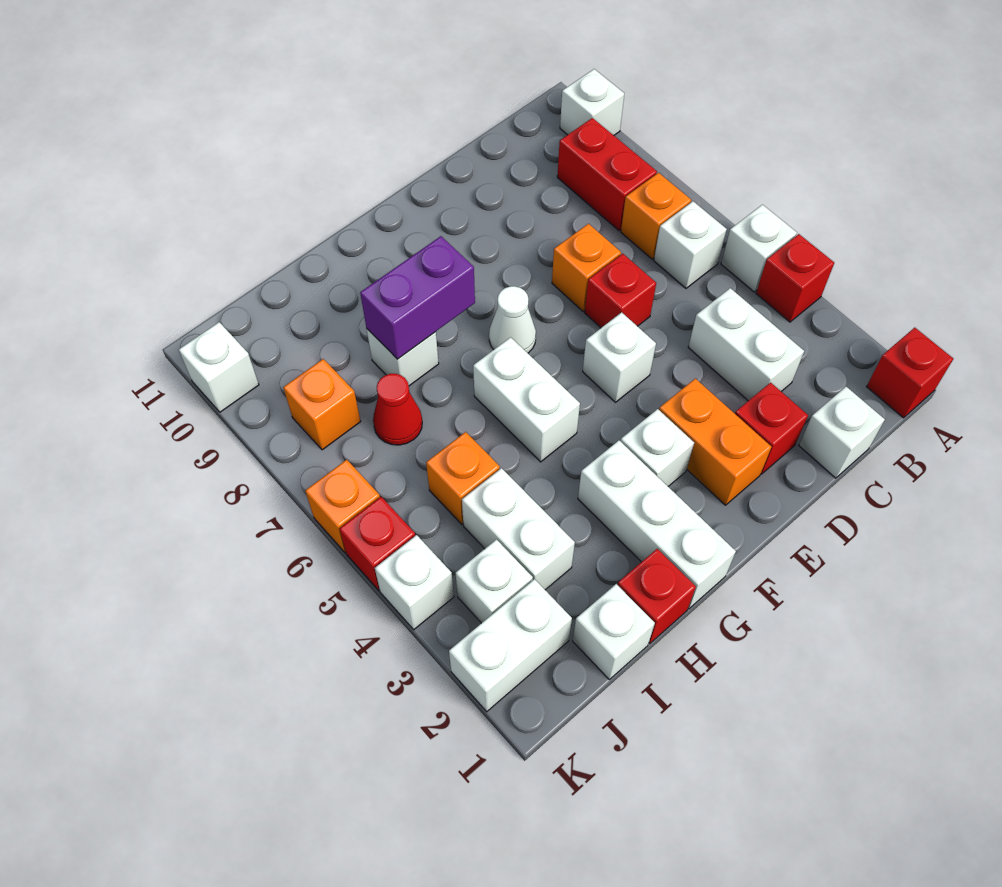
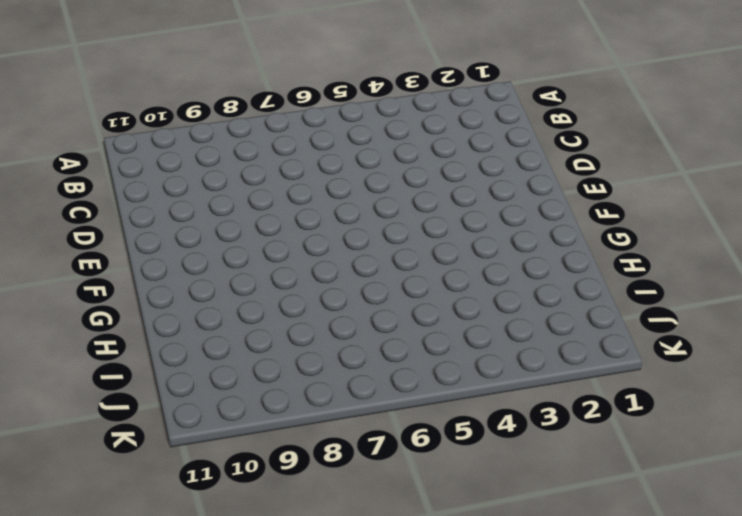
none -> red 1x1 brick [867,328,953,418]
none -> red 1x1 brick [756,234,834,322]
none -> white 1x1 brick [721,205,797,292]
none -> white 1x1 brick [560,69,624,135]

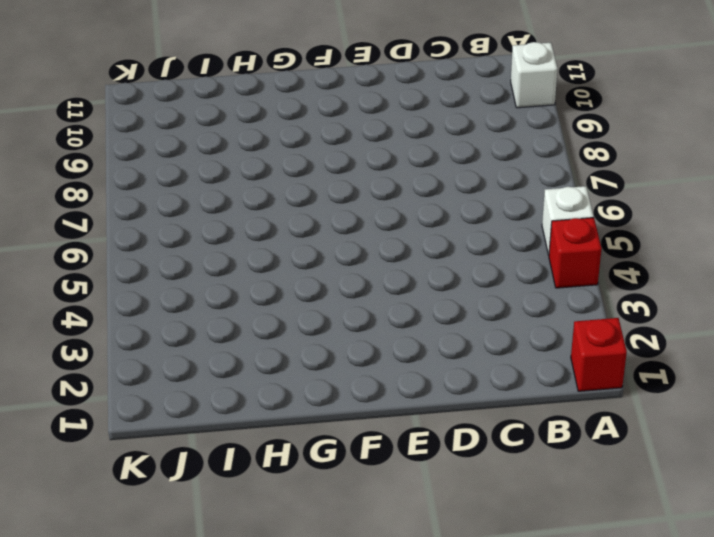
none -> white 1x1 brick [654,201,727,288]
none -> orange 1x1 brick [621,173,691,259]
none -> red 1x2 brick [557,118,657,231]
none -> white 1x1 brick [799,387,885,478]

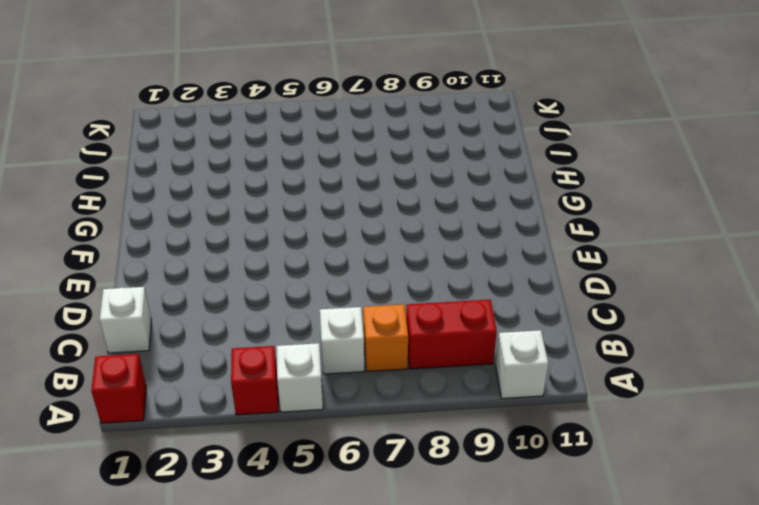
none -> white 1x2 brick [688,288,804,401]
none -> red 1x1 brick [735,383,808,474]
none -> red 1x1 brick [585,254,656,328]
none -> orange 1x1 brick [552,224,621,311]

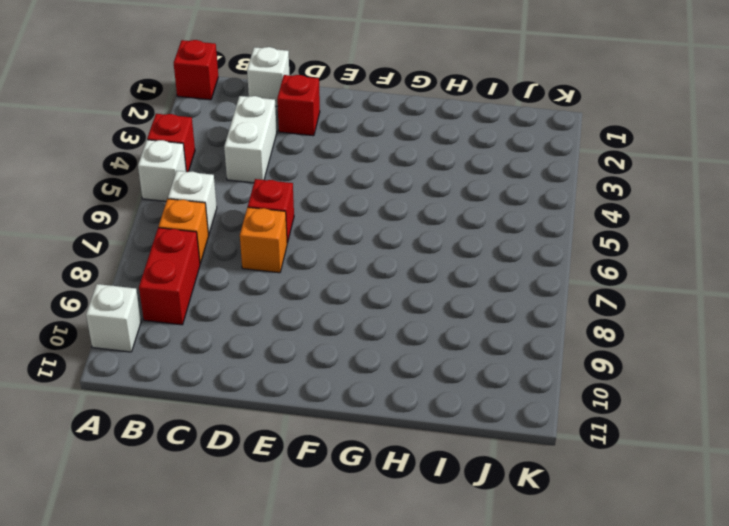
none -> orange 1x2 brick [659,379,771,505]
none -> white 1x1 brick [583,312,656,402]
none -> white 1x1 brick [621,409,694,486]
none -> white 1x1 cone [489,286,536,353]

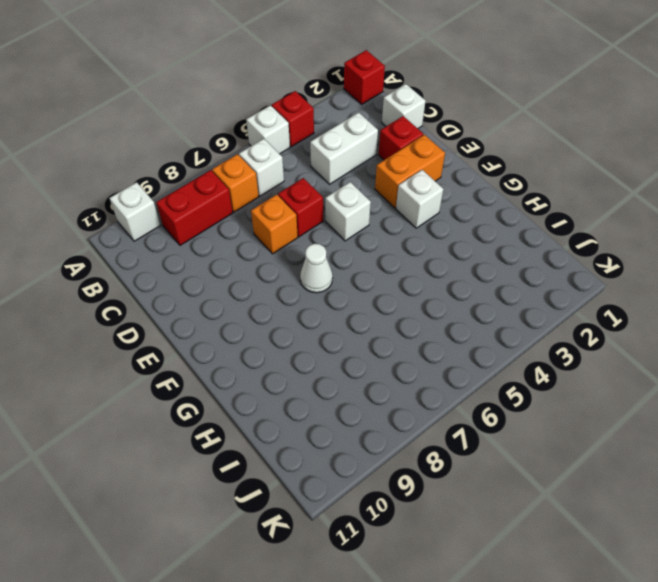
none -> white 1x3 brick [578,441,736,609]
none -> white 1x2 brick [473,337,580,462]
none -> red 1x1 brick [618,549,696,644]
none -> white 1x1 brick [367,329,439,386]

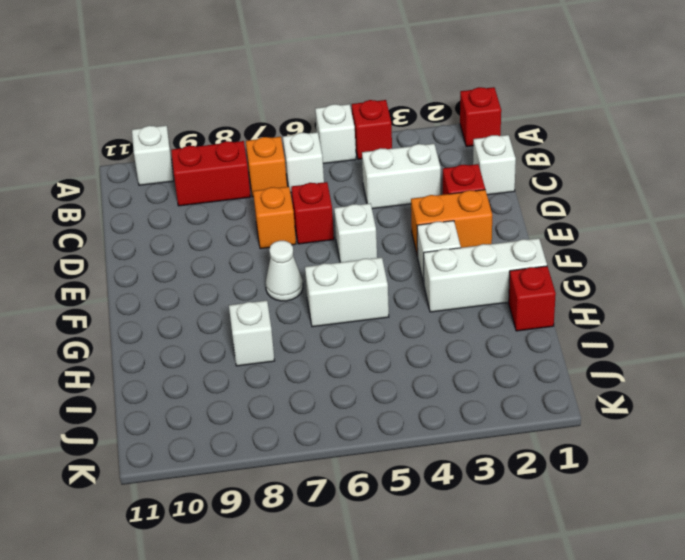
none -> white 1x1 brick [573,584,655,679]
none -> white 1x2 brick [462,468,575,590]
none -> orange 1x1 brick [426,432,500,524]
none -> red 1x1 cone [373,374,422,445]

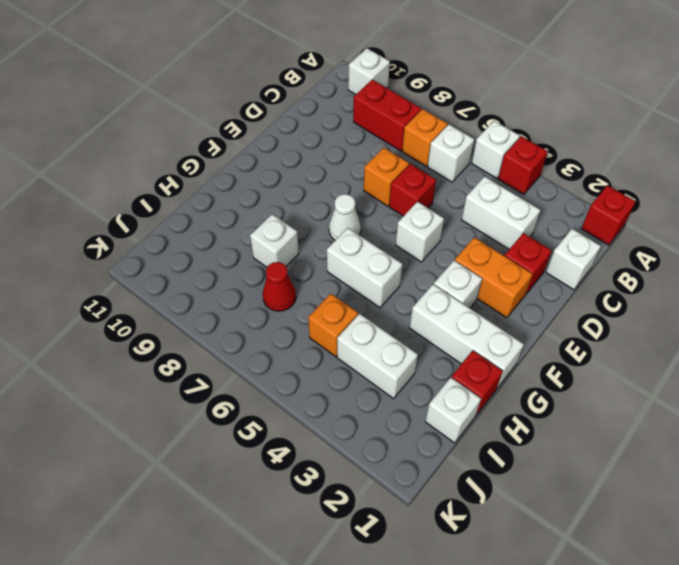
none -> white 1x2 brick [449,579,572,712]
none -> white 1x1 brick [456,540,533,623]
none -> orange 1x1 brick [283,359,361,450]
none -> white 1x1 brick [375,535,454,630]

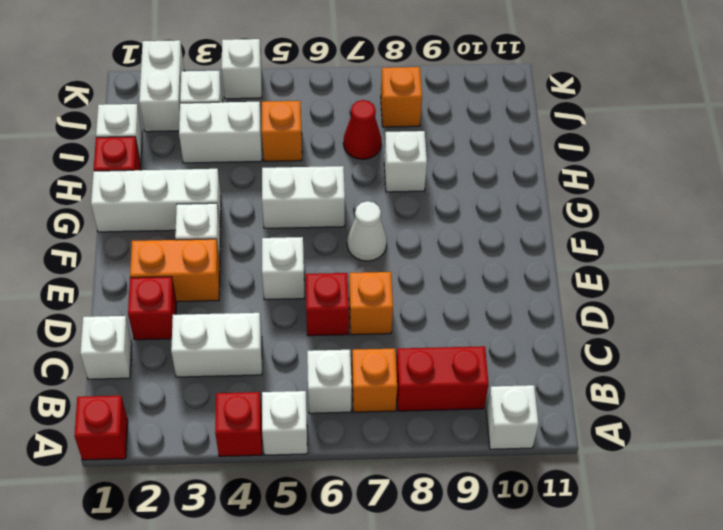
none -> red 1x1 brick [340,497,415,590]
none -> orange 1x1 brick [305,460,380,553]
none -> white 1x1 brick [179,322,259,412]
none -> purple 1x2 brick [360,236,475,359]

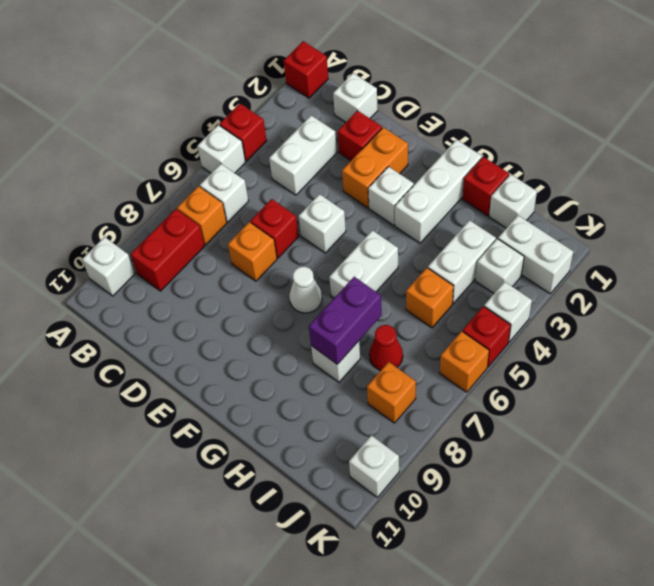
purple 1x2 brick [309,277,382,364] -> purple 1x2 brick turned to [360,236,475,359]

